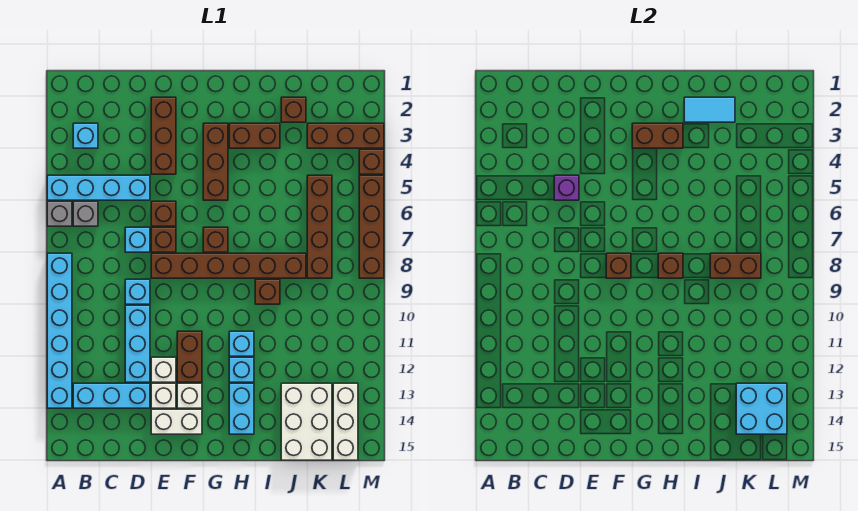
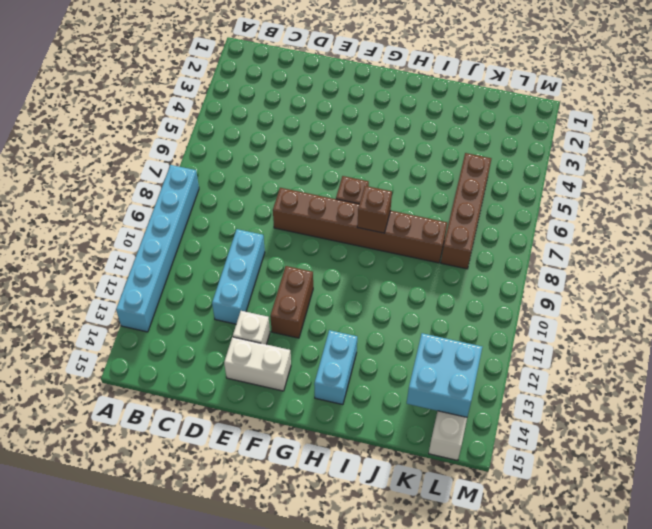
none -> cyan 1x4 brick [47,175,150,200]
none -> grey 1x1 brick [47,201,72,226]
none -> cyan 1x1 brick [73,123,98,148]
none -> grey 1x1 brick [73,201,98,226]

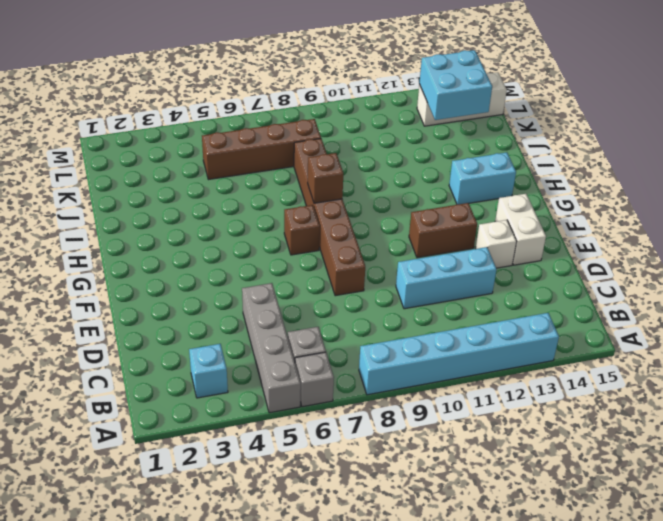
grey 1x4 brick [242,283,301,413] -> cyan 1x4 brick [47,175,150,200]
none -> cyan 1x3 brick [73,383,150,408]
none -> cyan 1x1 brick [125,227,150,252]
none -> cyan 1x1 brick [125,279,150,304]
none -> brown 1x3 brick [151,97,176,174]

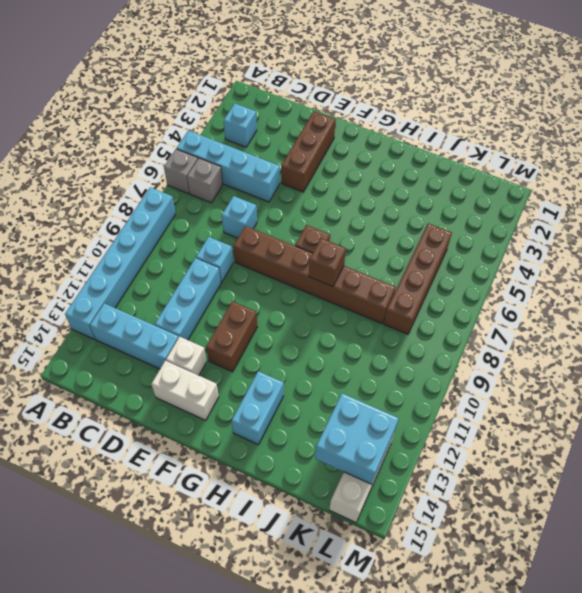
none -> brown 1x1 brick [151,201,176,226]
none -> brown 1x1 brick [151,227,176,252]
none -> white 1x1 brick [151,357,176,382]
none -> white 1x1 brick [177,383,202,408]

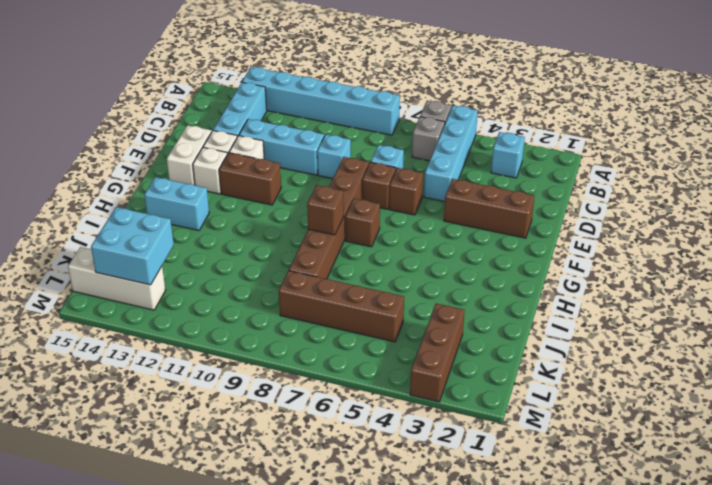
none -> brown 1x3 brick [203,123,228,200]
none -> brown 1x2 brick [229,123,280,148]
none -> cyan 1x1 brick [229,331,254,356]
none -> cyan 1x1 brick [229,357,254,382]

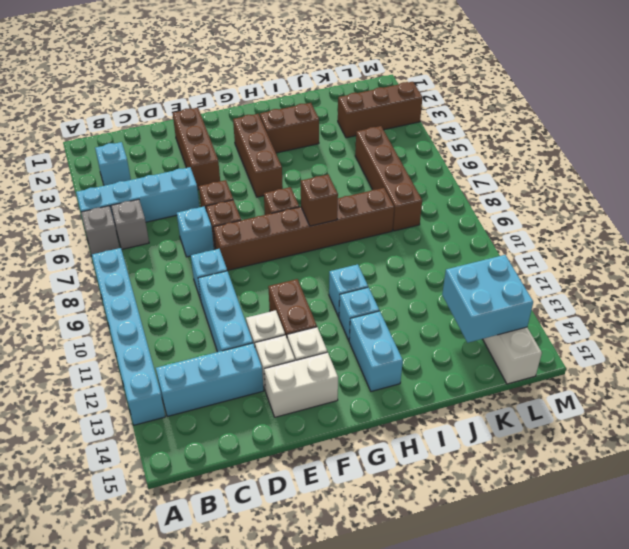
none -> brown 1x1 brick [255,279,280,304]
none -> brown 1x1 brick [281,97,306,122]
none -> white 2x3 brick [281,383,332,460]
none -> brown 1x1 brick [359,149,384,174]

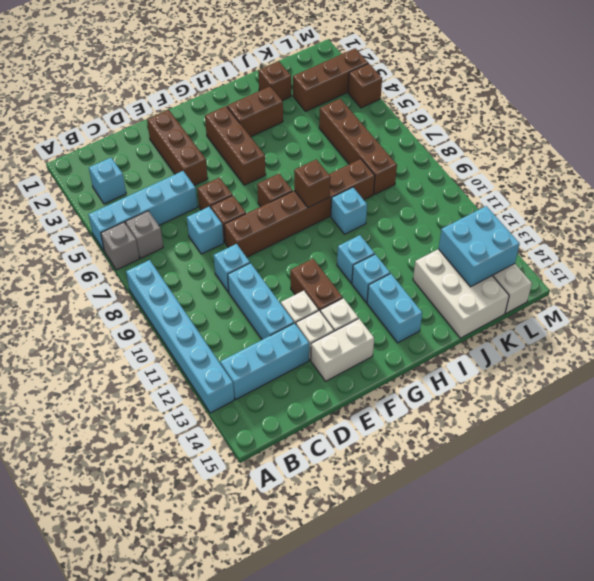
cyan 1x1 brick [331,187,367,234] -> brown 1x1 brick [255,279,280,304]
none -> brown 1x4 brick [359,175,384,278]
none -> purple 1x1 brick [554,175,579,200]
none -> brown 1x1 brick [606,253,631,278]
none -> brown 1x2 brick [632,123,683,148]

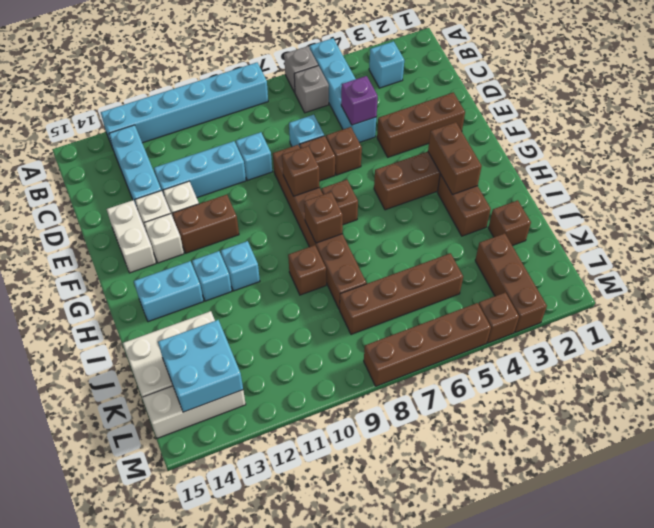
none -> cyan 1x2 tile [684,97,735,122]
none -> brown 1x2 brick [710,253,761,278]

